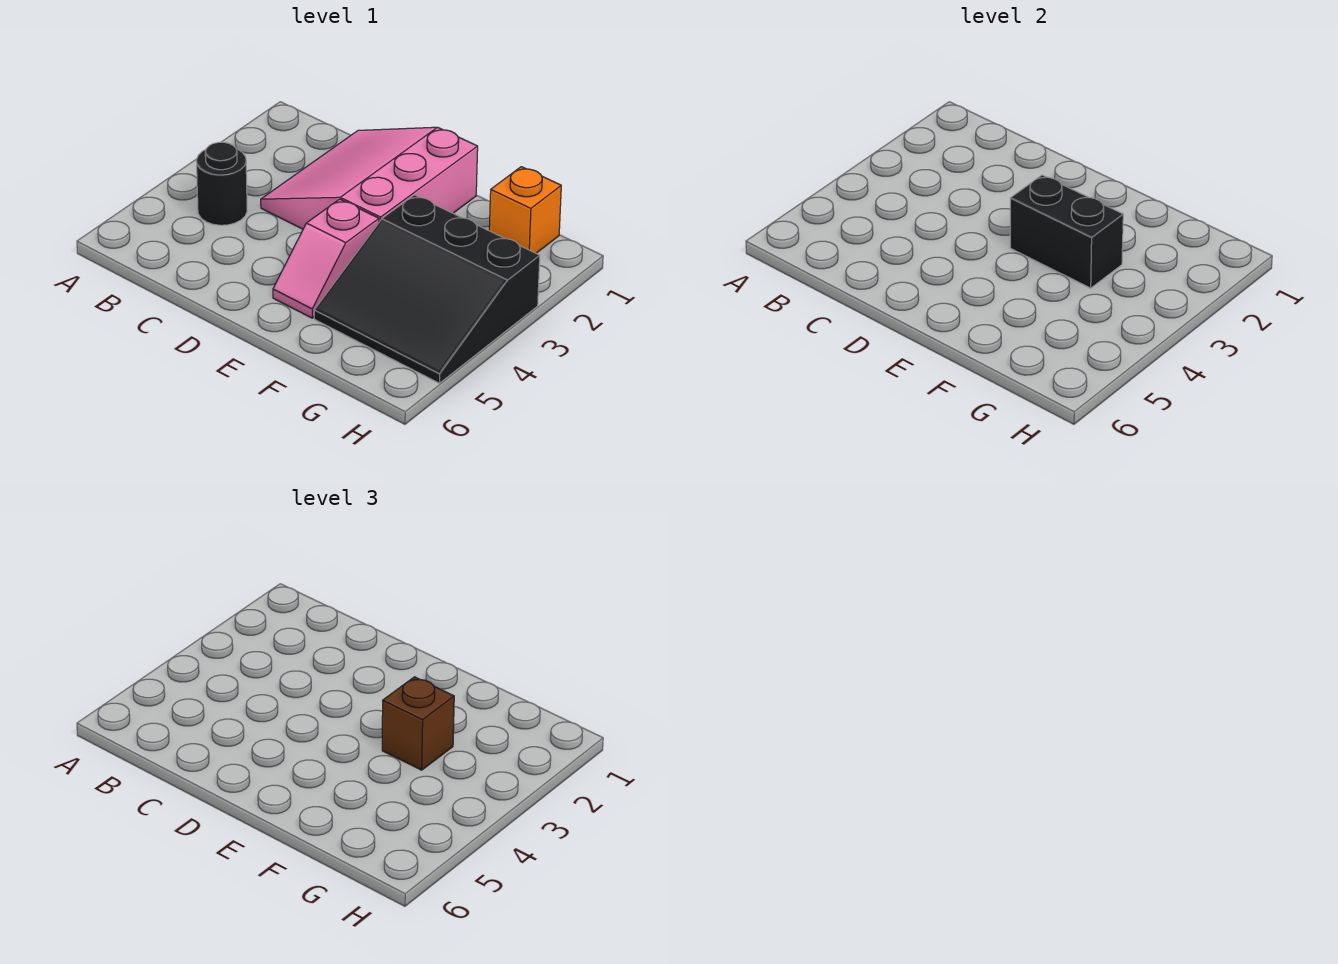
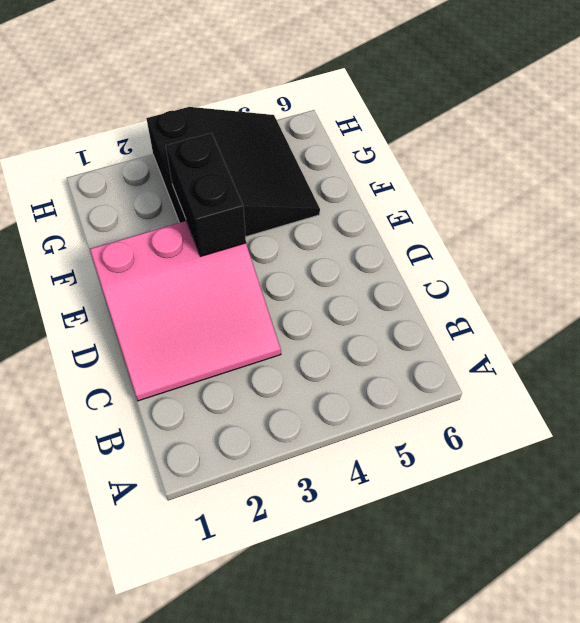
none -> black 1x1 round brick [196,142,247,225]
none -> pink 1x2 slope [273,199,379,318]

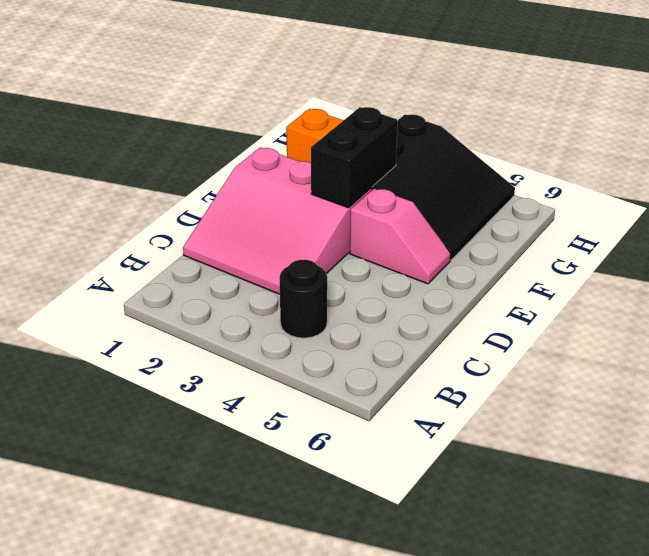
none -> brown 1x1 brick [382,677,454,770]

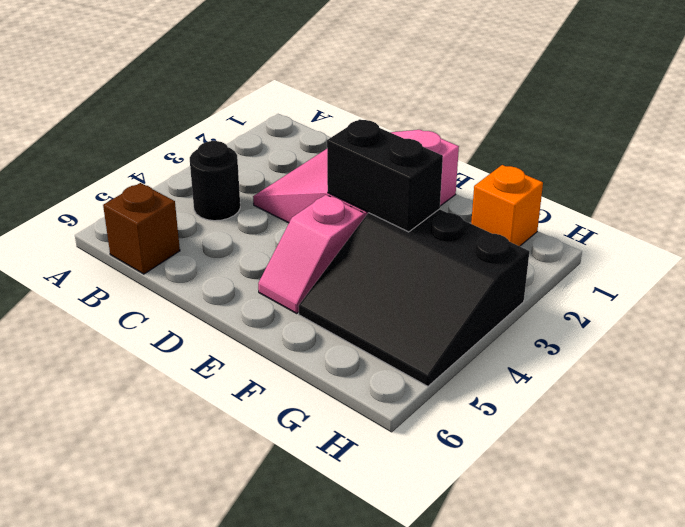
brown 1x1 brick [103,183,180,274] -> brown 1x1 brick moved to [382,677,454,770]

